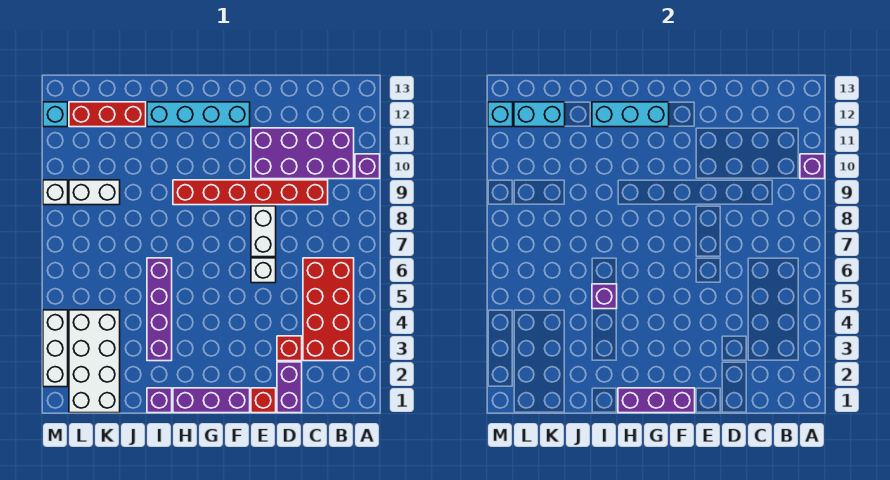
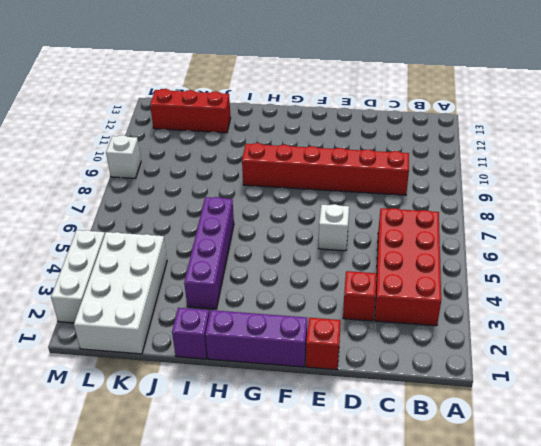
none -> purple 1x1 brick [355,154,380,179]
none -> purple 2x4 brick [251,128,354,179]
none -> purple 1x2 brick [277,362,302,413]

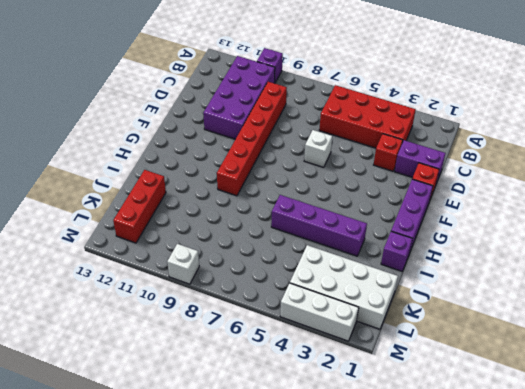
none -> white 1x2 brick [251,206,276,257]
none -> cyan 1x4 brick [147,102,250,127]
none -> white 1x2 brick [69,180,120,205]

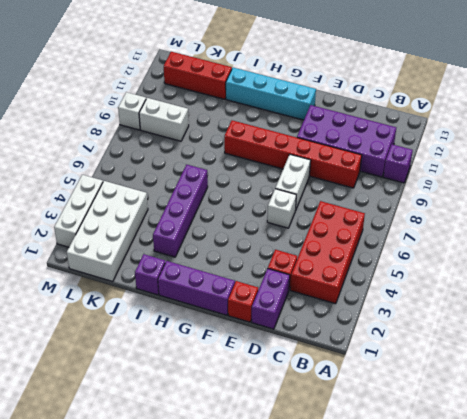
none -> cyan 1x1 brick [43,102,68,127]
none -> purple 1x1 brick [800,154,825,179]
none -> purple 1x3 brick [618,388,695,413]

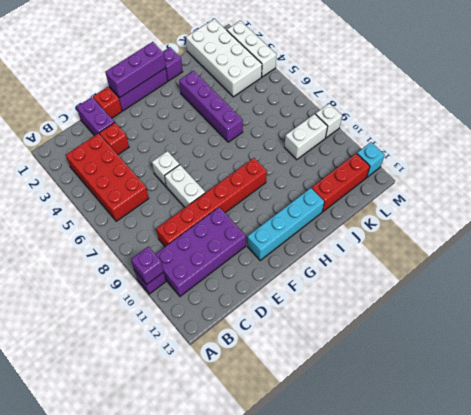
none -> cyan 1x3 brick [592,102,669,127]
none -> purple 1x1 brick [592,284,617,309]
none -> cyan 1x2 brick [514,102,565,127]

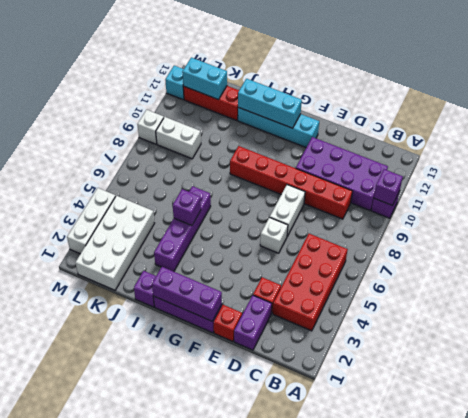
none -> cyan 1x1 brick [488,102,513,127]

